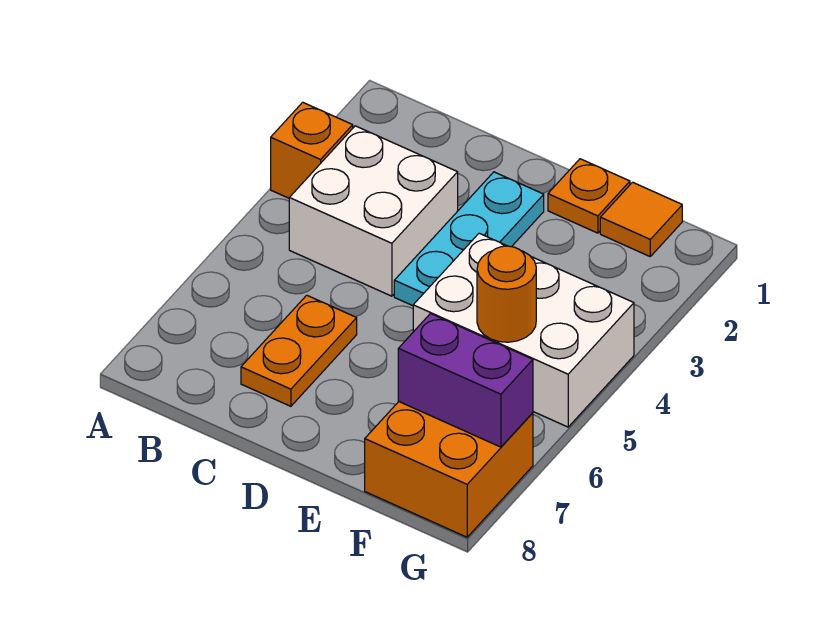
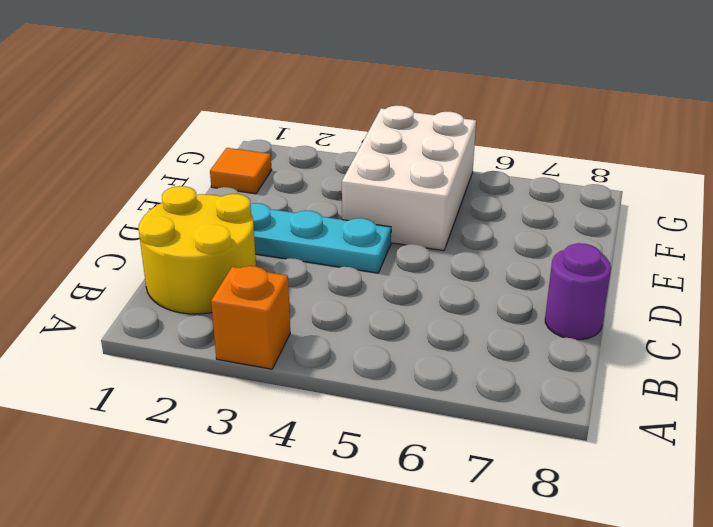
yellow 2x2 round brick [138,186,256,314] -> none
purple 1x1 round brick [545,243,611,340] -> none
none -> white 2x2 brick [289,126,458,296]
none -> orange 1x2 plate [241,295,357,406]

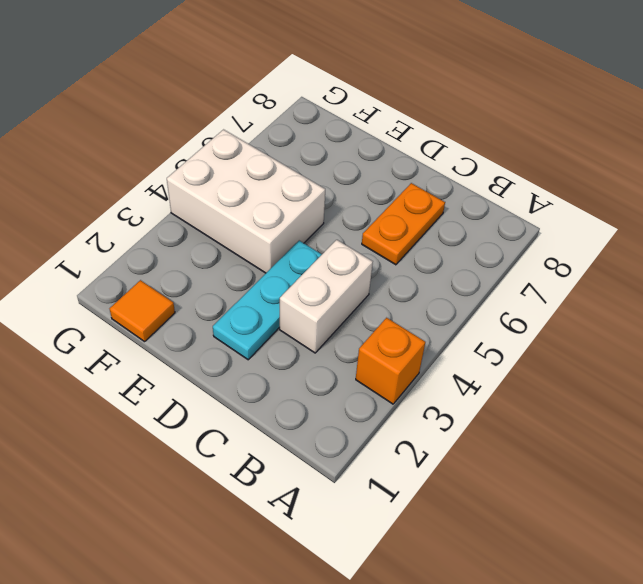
white 1x2 brick [280,240,373,353] -> white 2x2 brick [289,126,458,296]
none -> orange 1x1 plate [548,159,630,233]
none -> orange 2x2 brick [365,402,533,537]

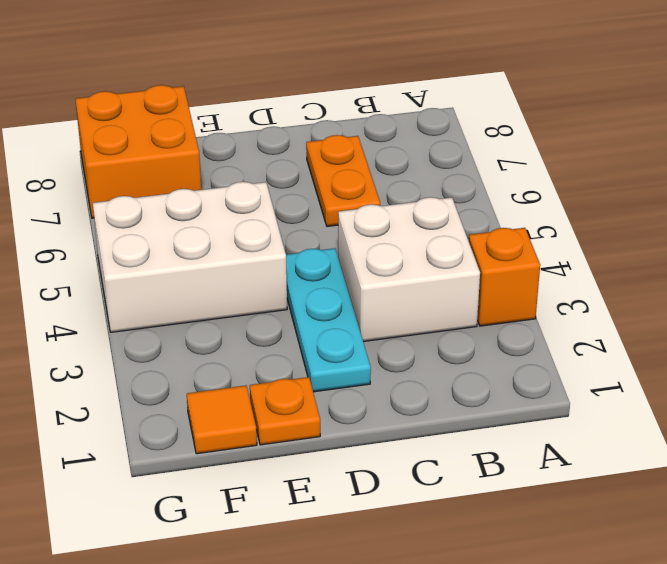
none -> orange 1x1 round brick [477,246,536,342]
none -> purple 1x2 brick [398,314,533,447]

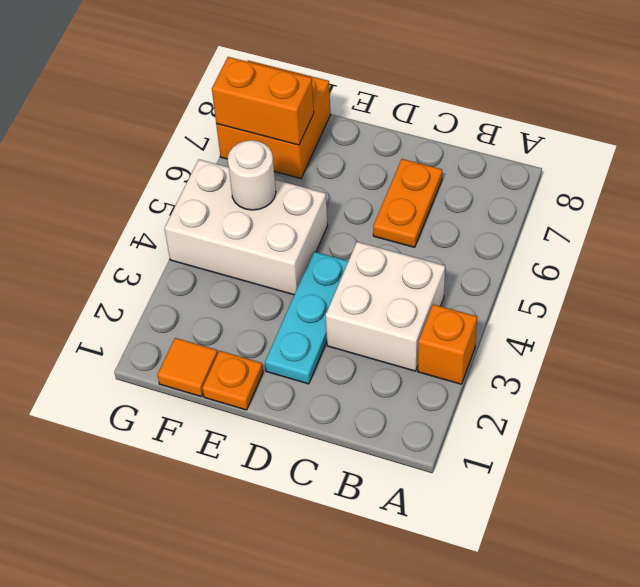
white 1x1 round brick [228,140,276,210] -> orange 1x1 round brick [477,246,536,342]
orange 1x2 brick [212,57,314,145] -> purple 1x2 brick [398,314,533,447]

